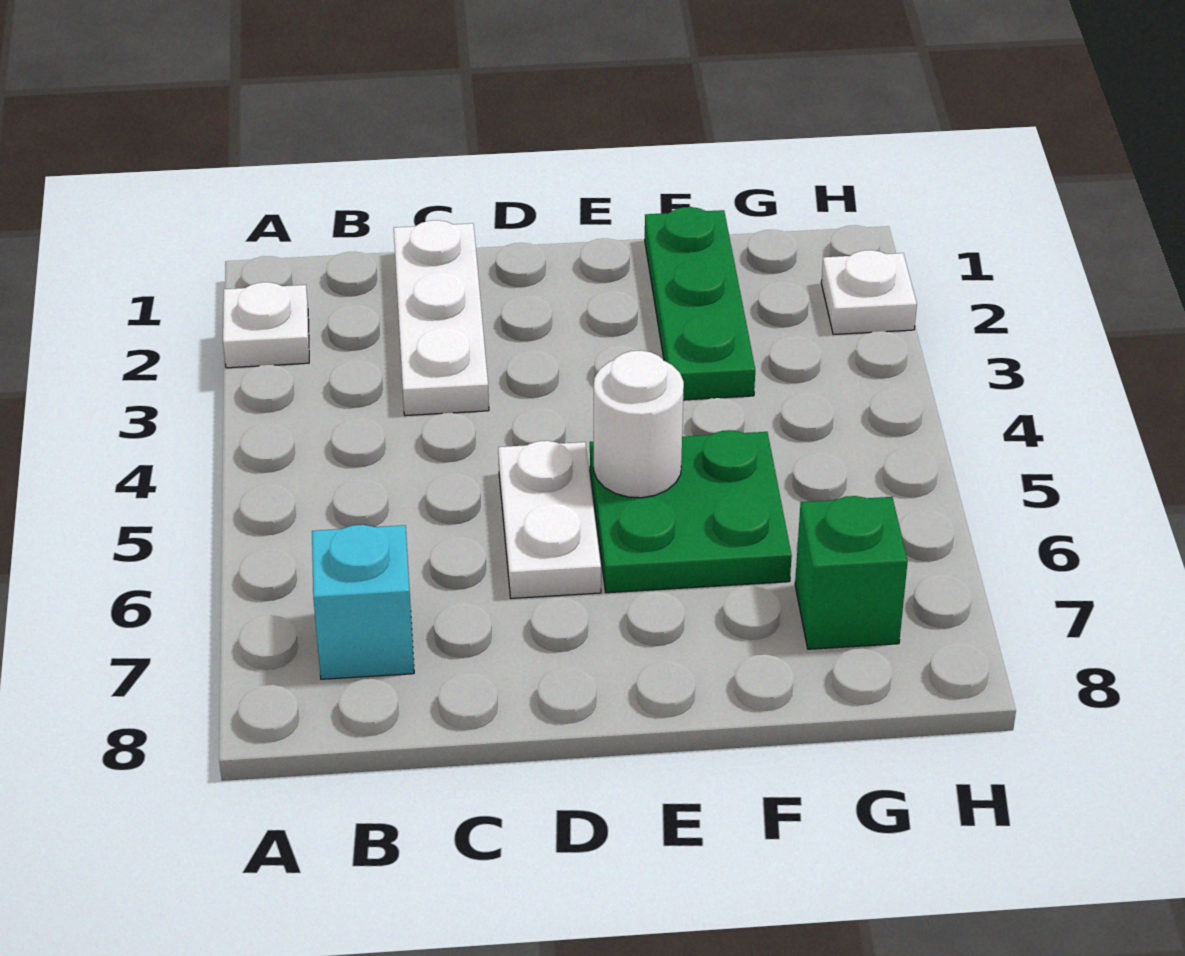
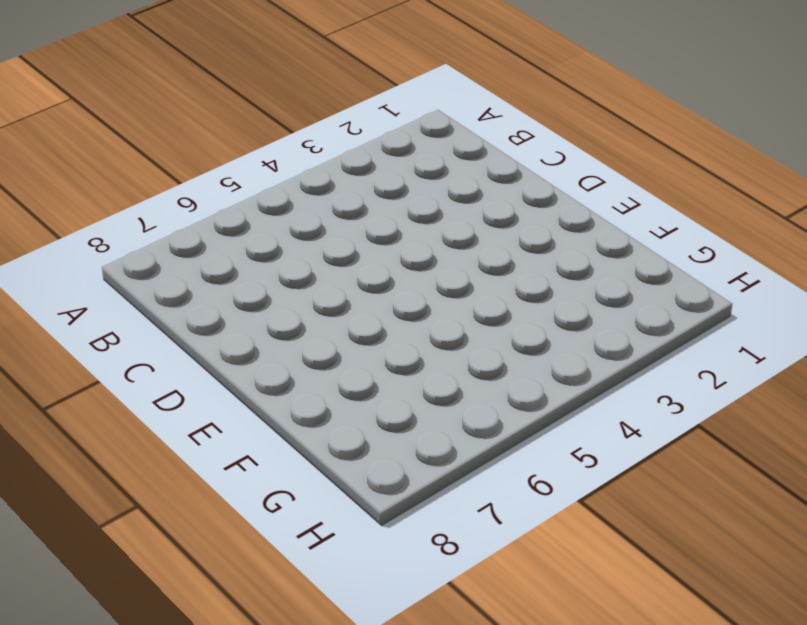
none -> white 1x1 plate [223,282,309,368]
none -> cyan 1x1 brick [312,525,414,679]

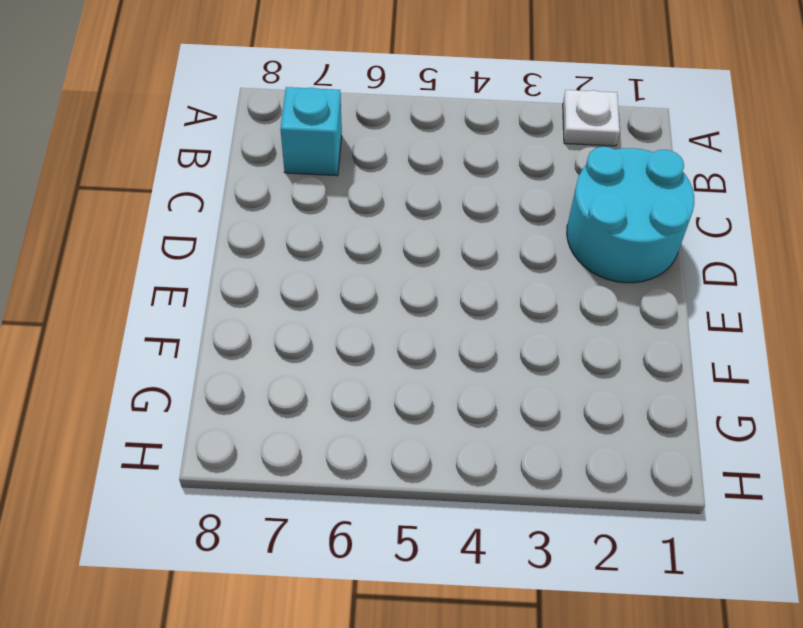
cyan 2x2 round brick [567,147,694,283] -> white 1x3 plate [394,220,489,416]
none -> white 1x2 plate [498,441,601,598]
none -> green 2x2 plate [590,430,792,593]

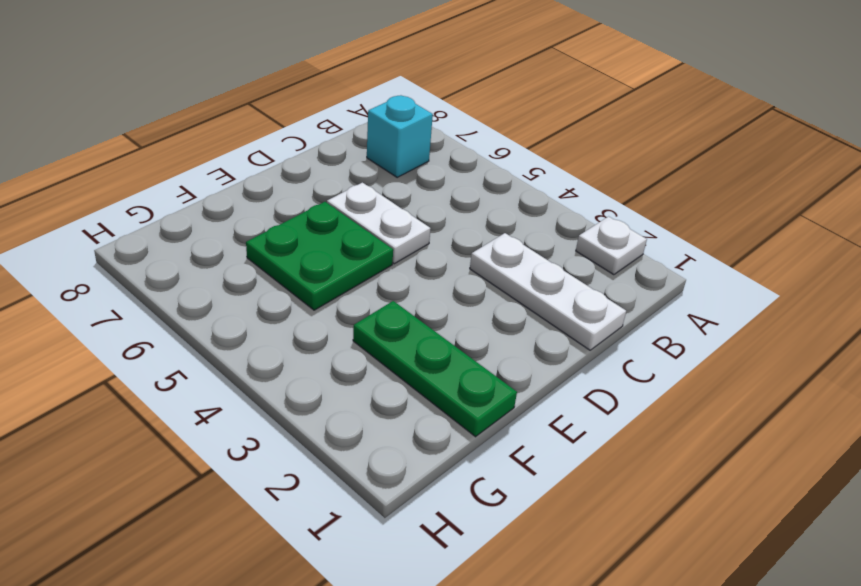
none -> green 1x1 brick [795,496,908,649]
none -> white 1x1 plate [821,250,917,334]

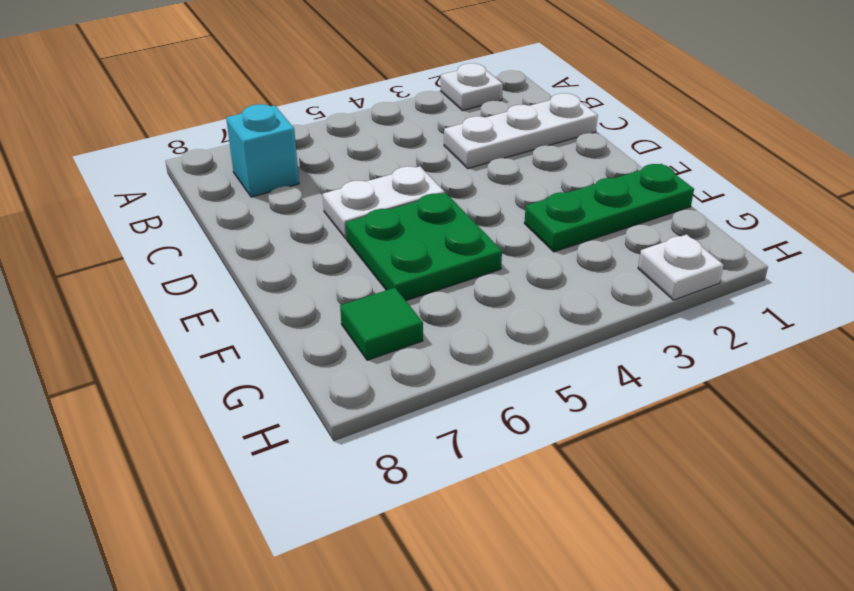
green 1x1 tile [340,288,423,360] -> green 1x1 brick [795,496,908,649]
none -> white 1x1 round brick [594,351,684,498]

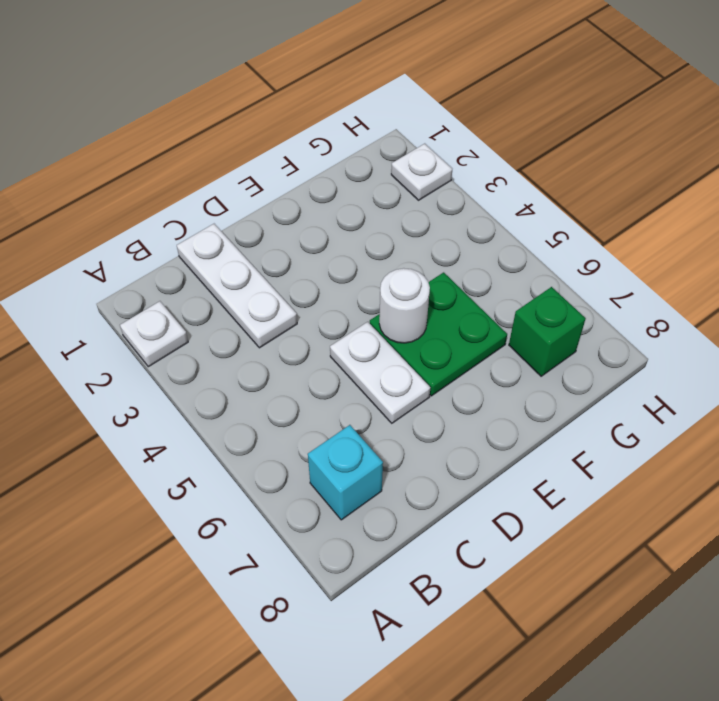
none -> green 1x3 plate [645,207,755,400]

